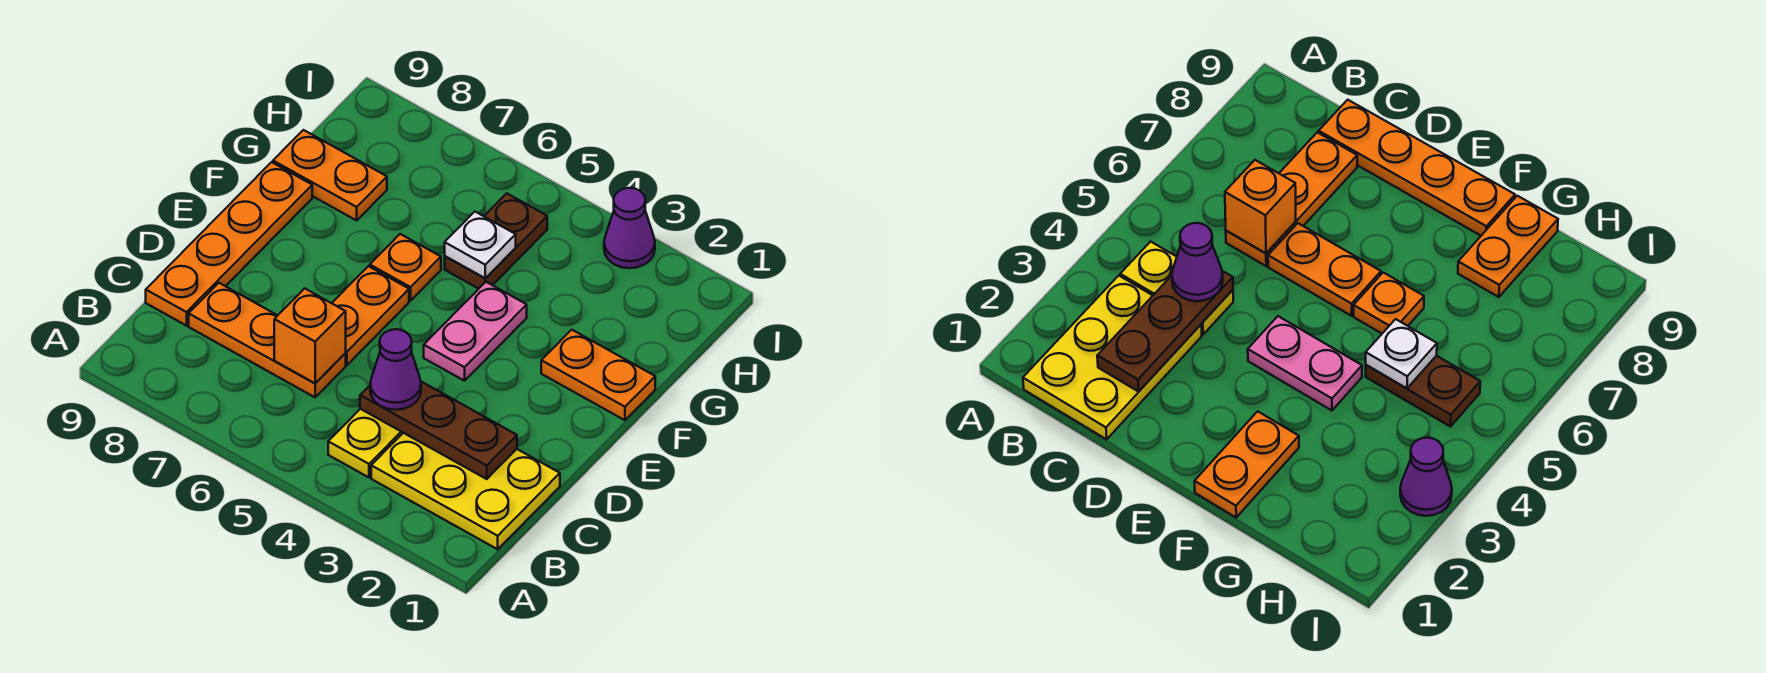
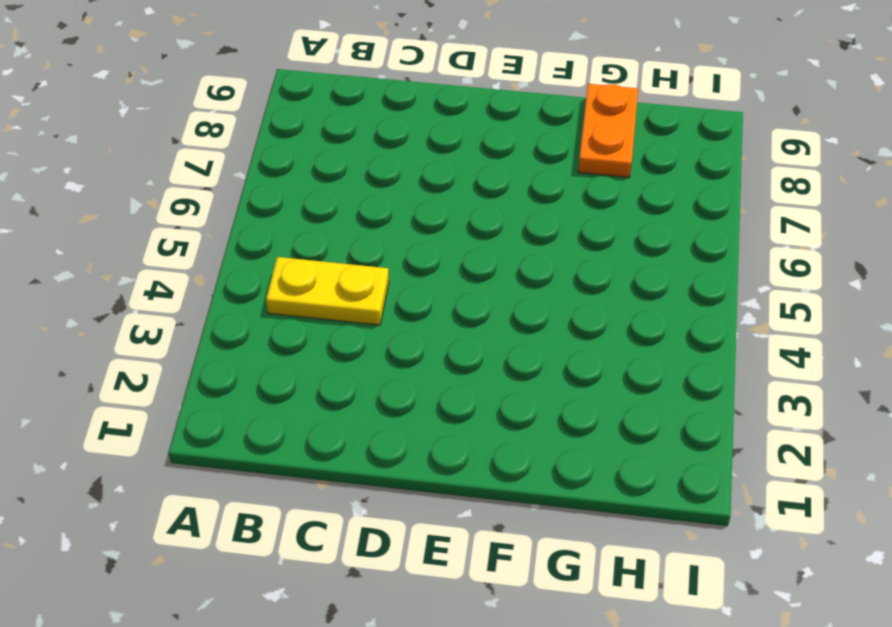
none -> yellow 2x3 plate [371,433,560,549]
none -> orange 1x3 plate [189,283,346,397]
none -> orange 1x4 plate [146,162,312,326]

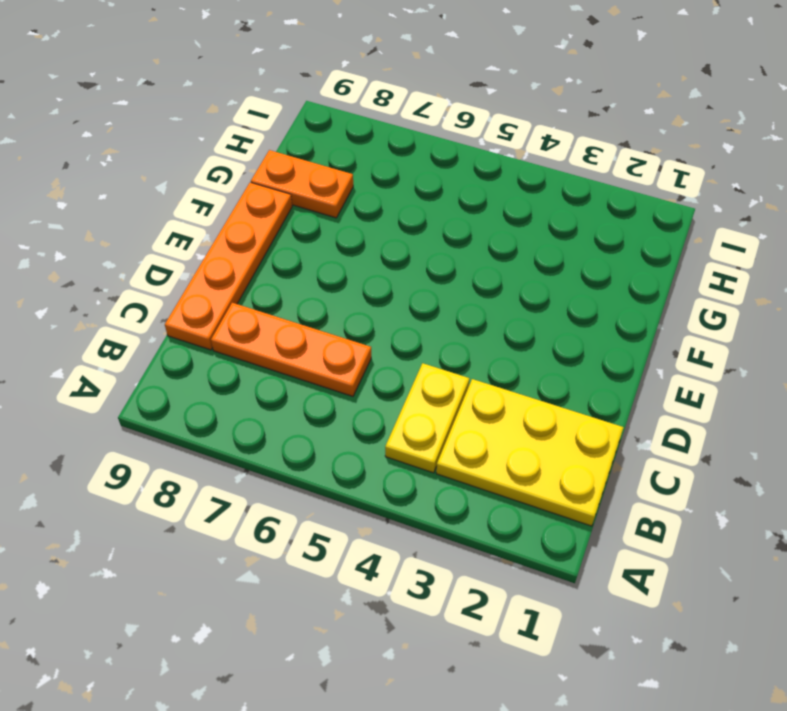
none -> orange 1x2 plate [332,266,409,365]
none -> pink 1x2 plate [424,282,527,381]
none -> orange 1x2 plate [541,330,655,420]

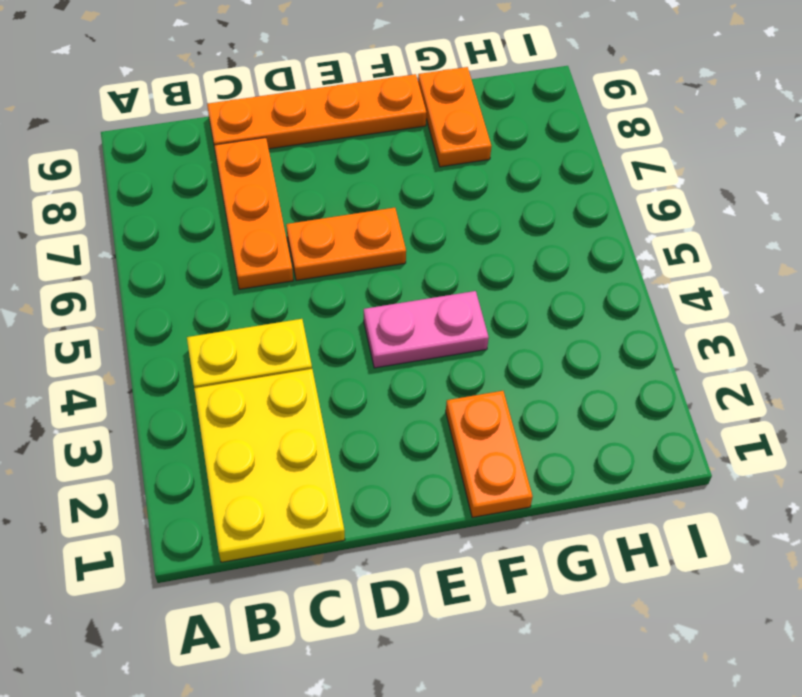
none -> orange 1x1 plate [370,234,441,301]
none -> brown 1x2 plate [445,193,547,289]
none -> purple 1x1 cone [604,188,655,268]

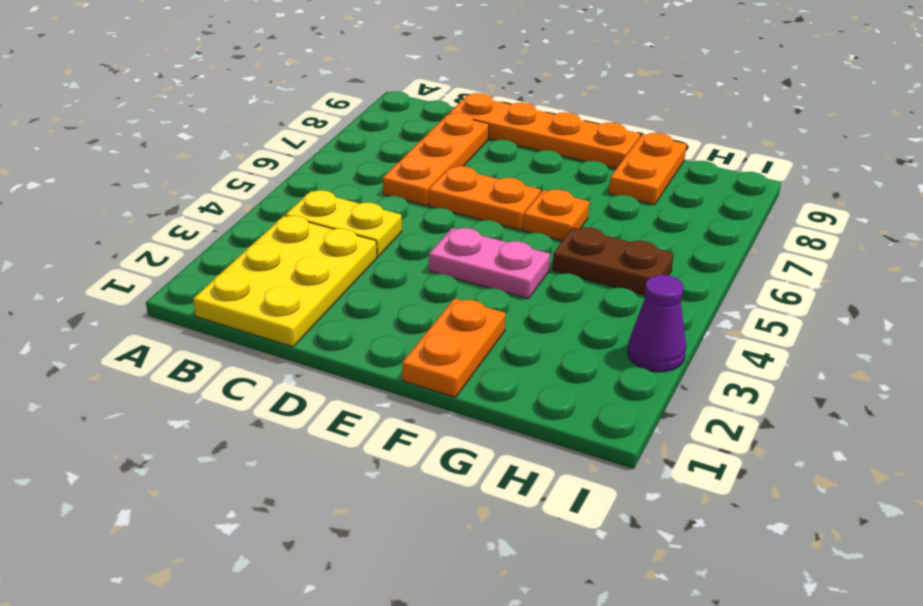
none -> brown 1x3 plate [360,382,517,479]
none -> orange 1x1 brick [274,288,346,383]
none -> white 1x1 plate [445,212,516,278]

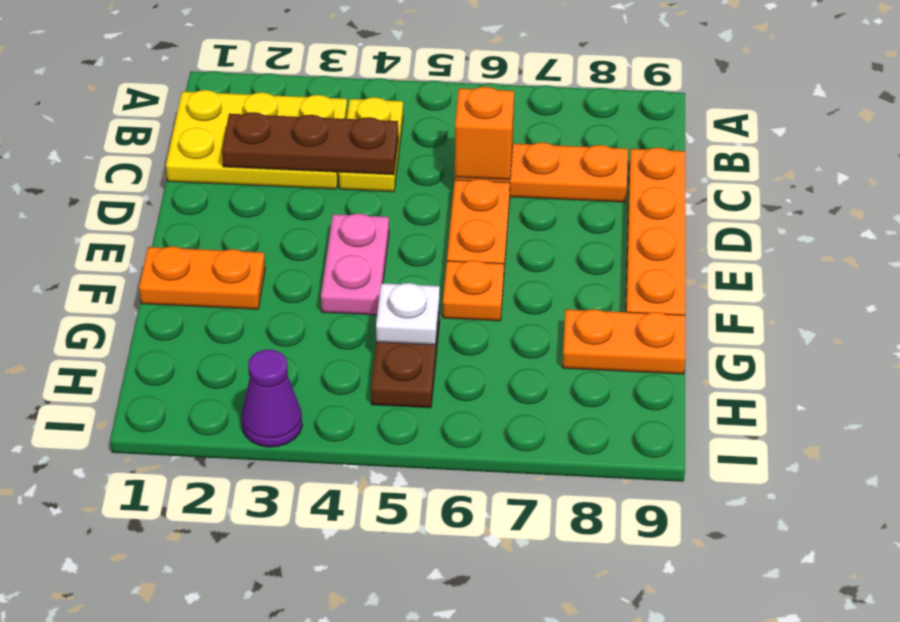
none -> purple 1x1 cone [370,329,421,410]

